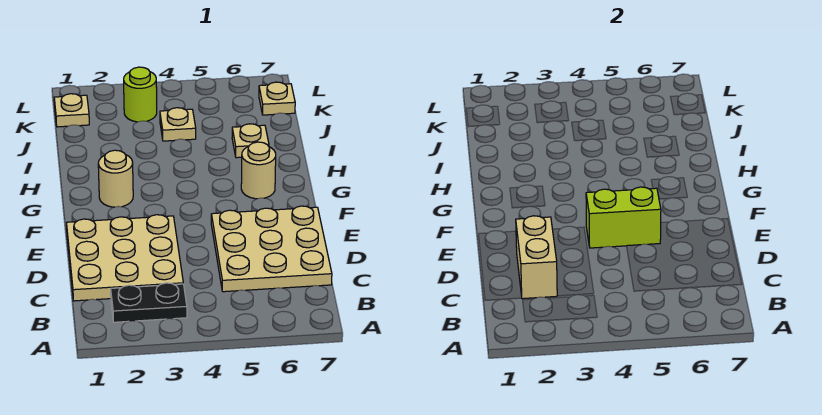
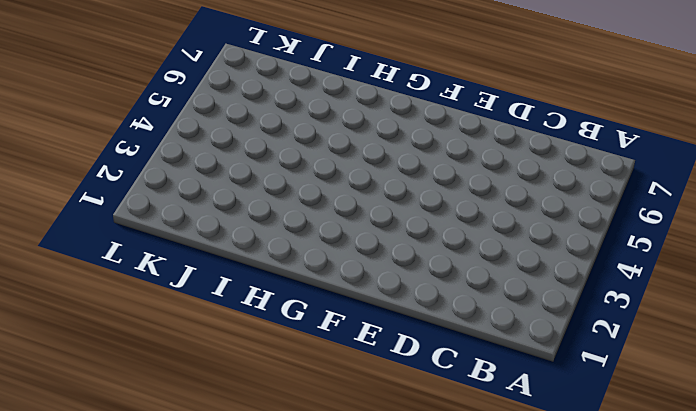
none -> black 1x2 plate [111,283,187,322]
none -> tan 3x3 plate [67,215,183,301]
none -> tan 3x3 plate [211,206,332,292]

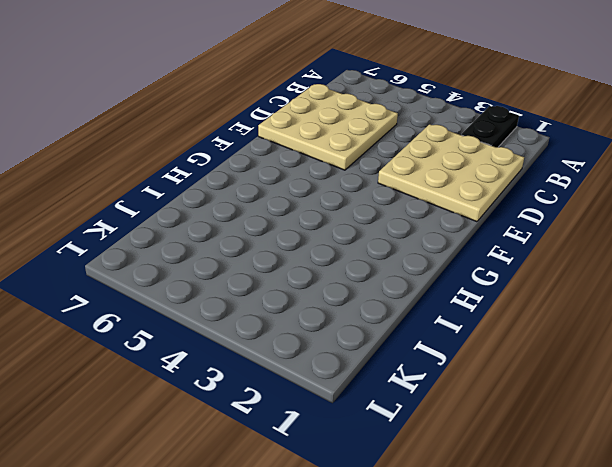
black 1x2 plate [461,106,519,147] -> black 1x2 plate turned to [111,283,187,322]
none -> tan 1x1 round brick [98,150,133,207]
none -> tan 1x1 round brick [241,142,276,199]
none -> tan 1x1 plate [232,124,269,158]

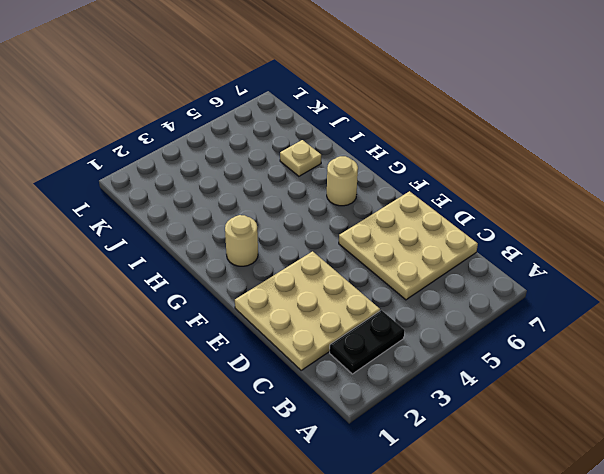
none -> tan 1x1 plate [160,108,196,141]
none -> tan 1x1 plate [54,94,89,127]
none -> lime 1x1 round brick [124,67,157,122]

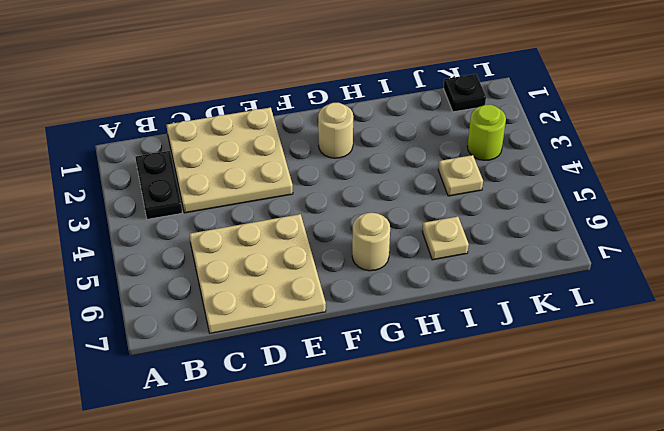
black 1x1 plate [444,74,486,112] -> tan 1x1 plate [54,94,89,127]
none -> tan 1x1 plate [259,82,295,115]
none -> tan 1x2 brick [516,216,557,299]
none -> lime 1x2 brick [586,187,661,248]

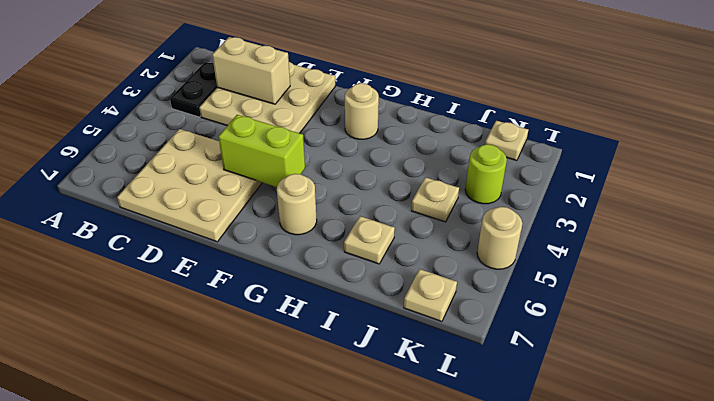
lime 1x2 brick [218,115,305,187] -> lime 1x2 brick turned to [586,187,661,248]
tan 1x1 round brick [477,207,522,269] -> none

